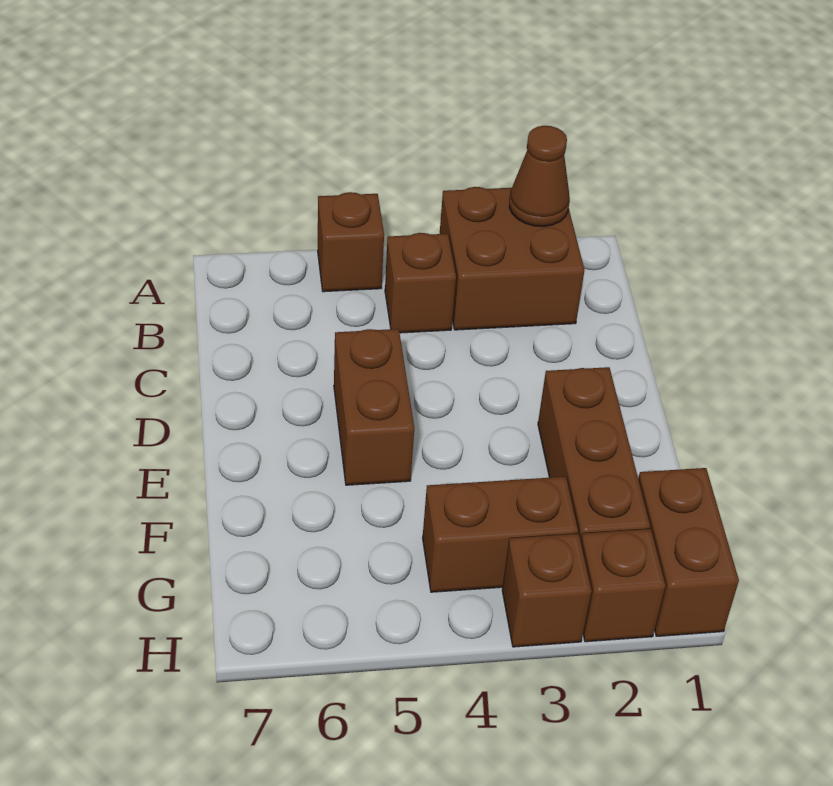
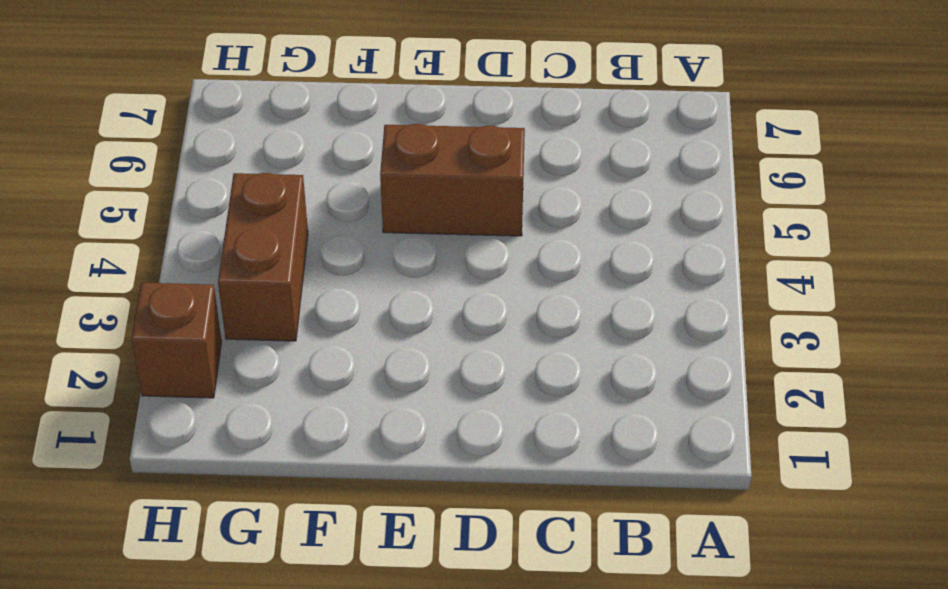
none -> brown 2x2 brick [440,187,584,330]
none -> brown 1x1 brick [318,192,384,292]

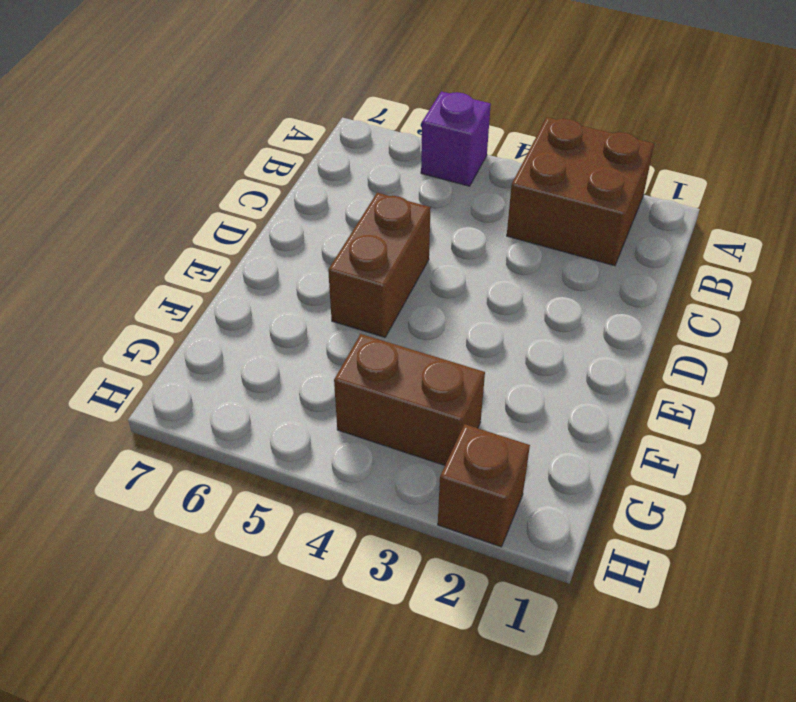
purple 1x1 brick [421,91,491,186] -> brown 1x1 brick [318,192,384,292]
none -> brown 1x1 brick [385,233,456,333]
none -> brown 1x3 brick [538,367,650,541]

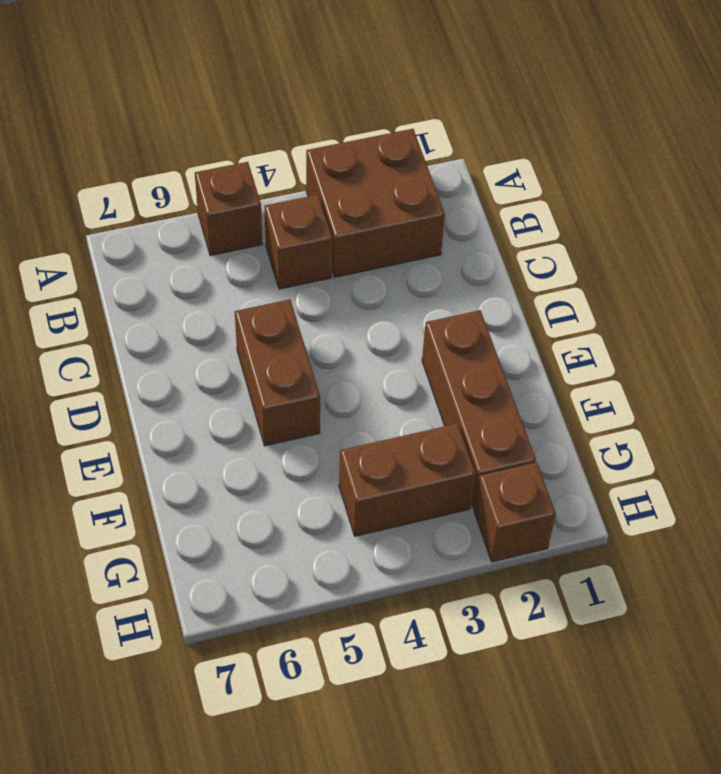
none -> brown 1x2 brick [638,468,739,636]
none -> brown 1x1 brick [502,534,592,647]

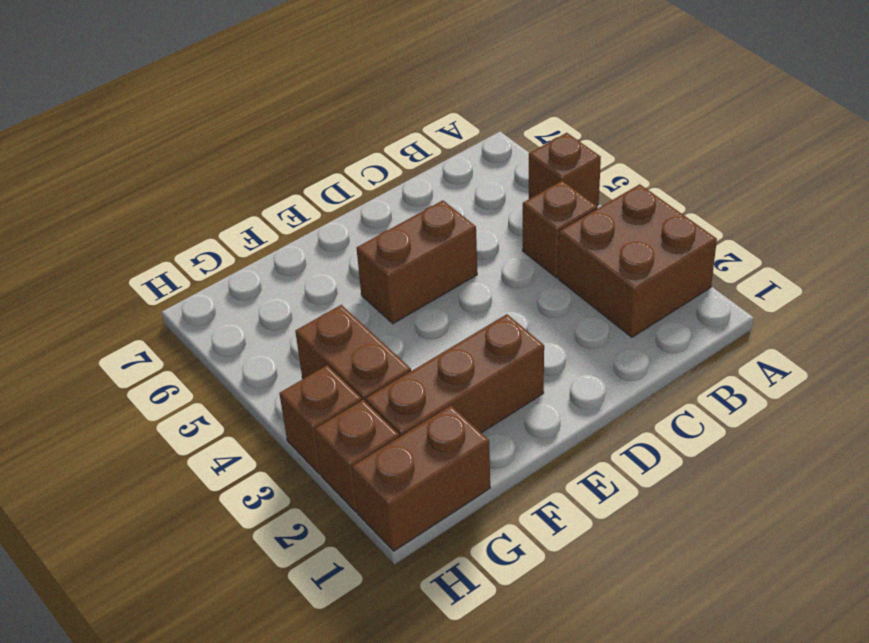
none -> brown 1x1 cone [509,126,570,226]

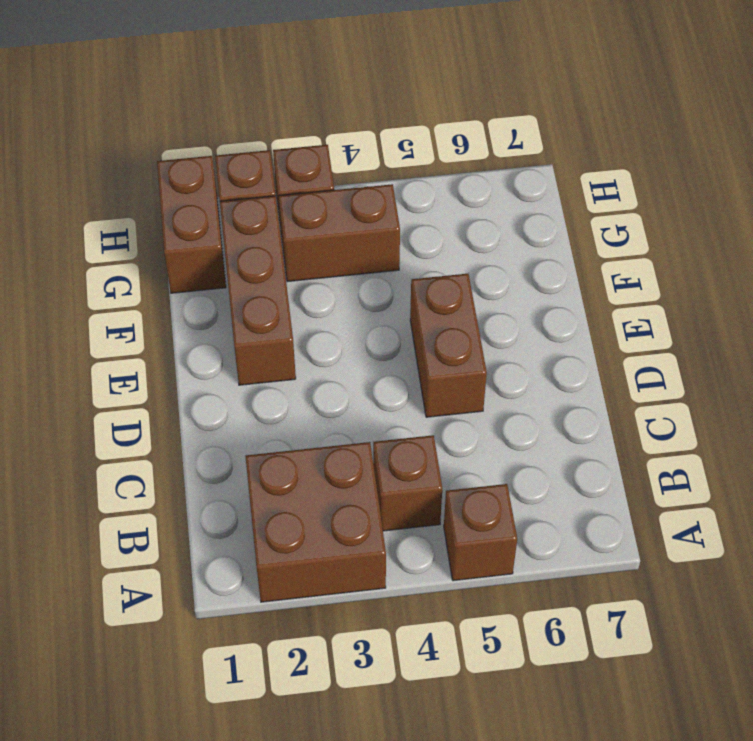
none -> brown 1x1 cone [509,126,570,226]

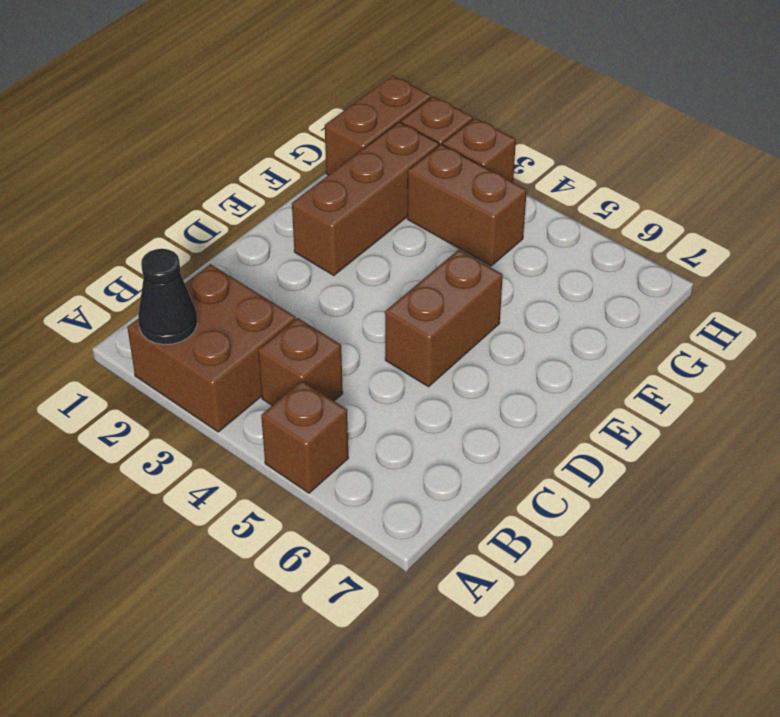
black 1x1 cone [138,249,197,345] -> brown 1x1 cone [509,126,570,226]

